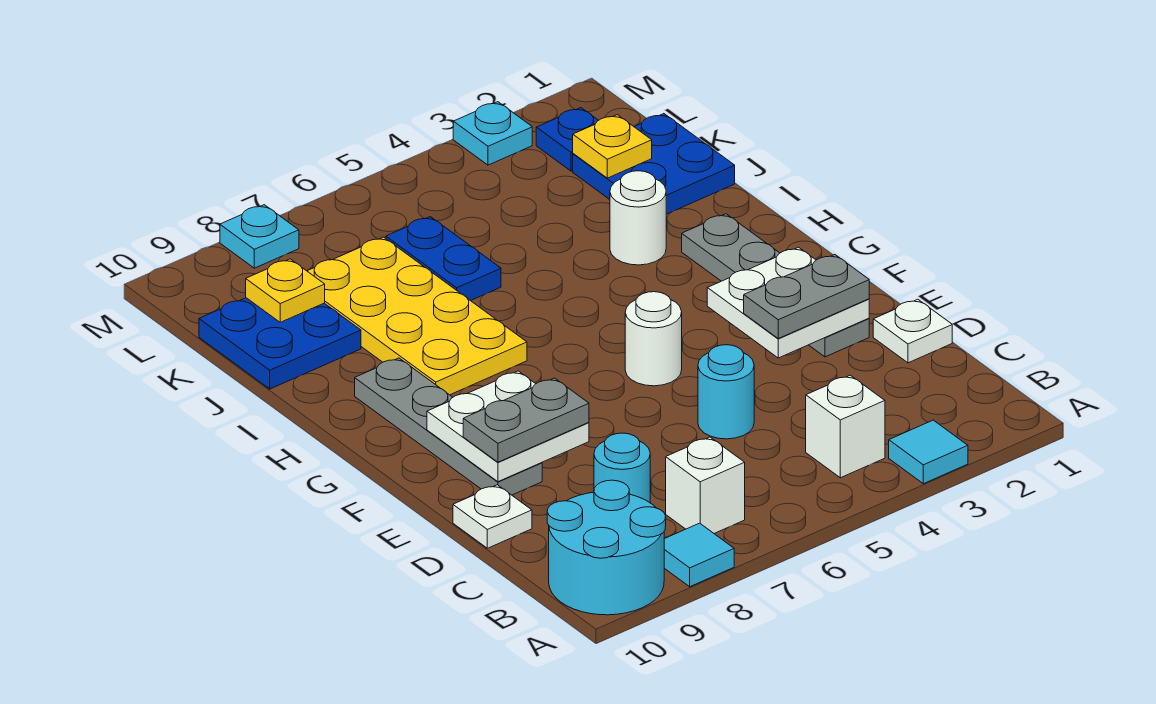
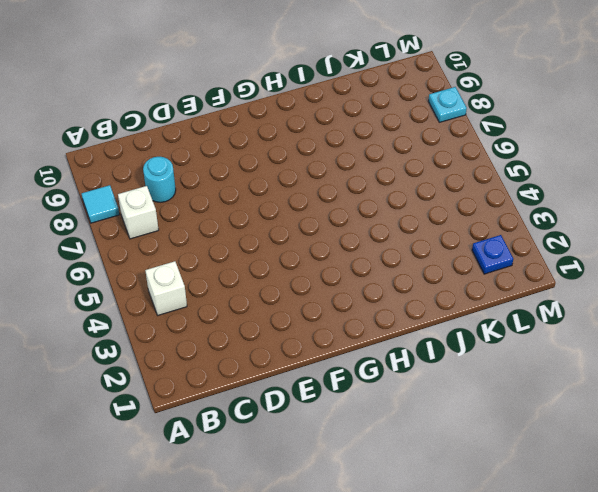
none -> cyan 1x1 tile [889,420,968,484]
none -> cyan 2x2 round brick [547,480,666,615]
none -> white 1x1 plate [873,299,952,363]

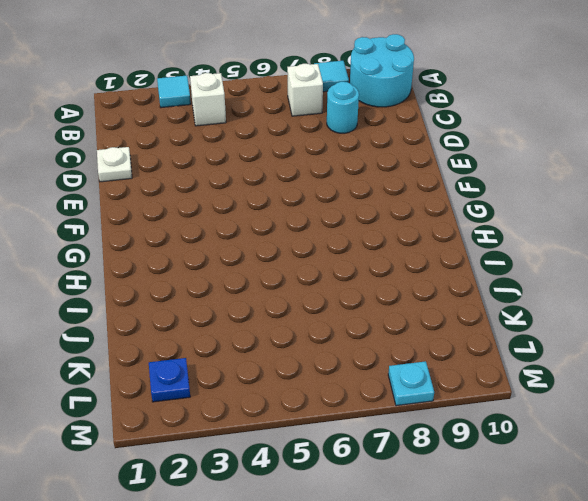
none -> cyan 1x1 round brick [698,345,754,439]
none -> white 1x1 plate [453,485,532,548]
none -> grey 1x4 plate [682,214,869,357]

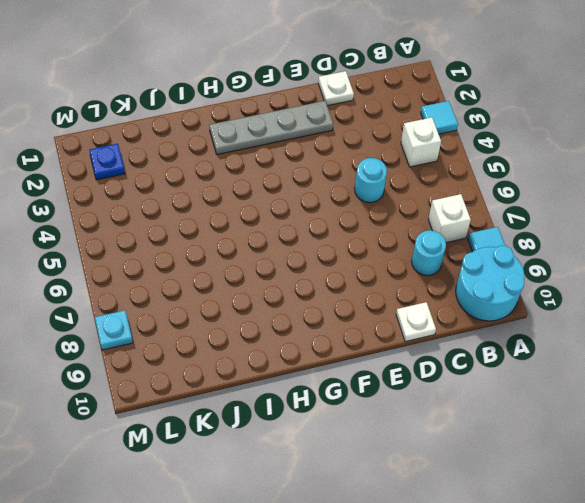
none -> grey 1x4 plate [355,358,542,495]
none -> white 1x1 round brick [625,292,682,386]
none -> yellow 2x4 plate [307,237,527,395]

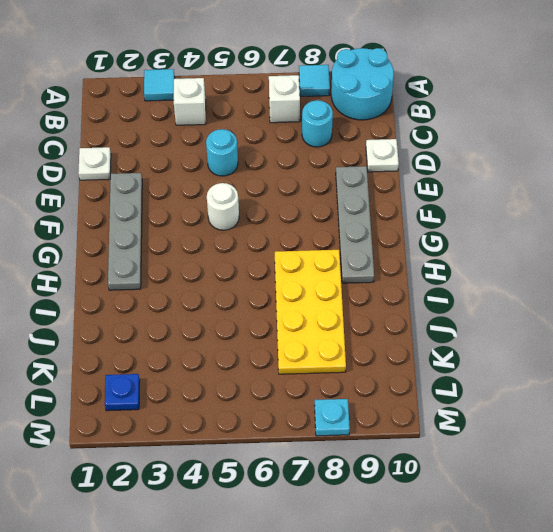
none -> white 1x1 round brick [610,171,666,265]
none -> blue 2x2 plate [573,114,735,214]
none -> blue 1x2 plate [386,217,501,301]

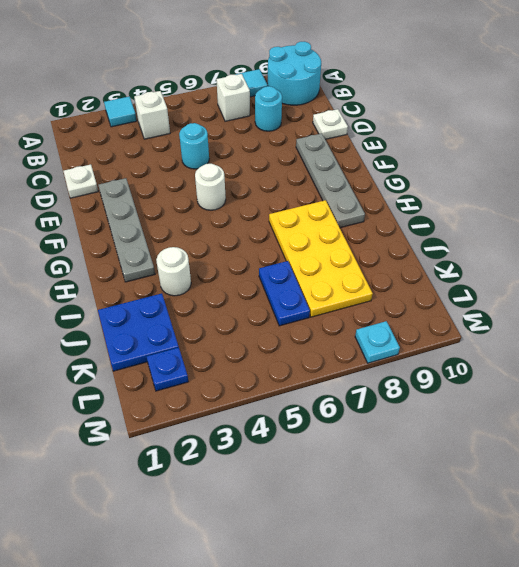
none -> blue 2x2 plate [199,298,361,389]
none -> cyan 1x1 plate [453,102,532,165]
none -> white 2x2 plate [707,247,869,358]

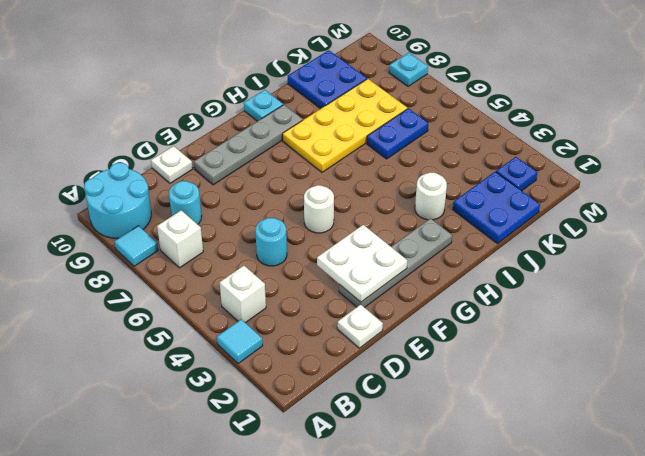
cyan 1x1 plate [244,90,283,121] -> cyan 1x1 plate moved to [453,102,532,165]
none -> white 2x2 plate [427,371,589,482]
none -> yellow 1x1 plate [573,115,652,178]
none -> yellow 1x1 plate [246,259,325,322]

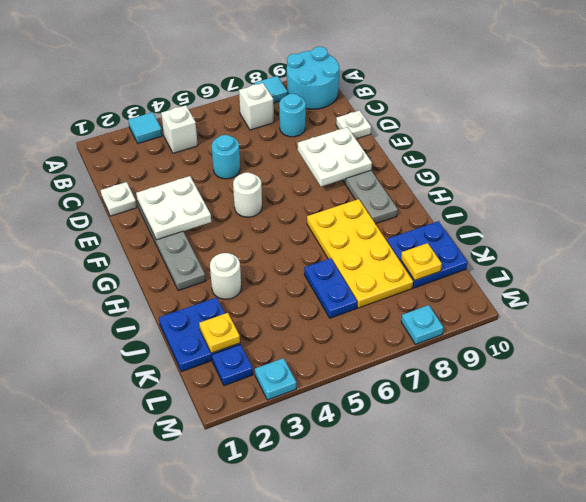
none -> grey 1x2 plate [744,255,869,338]
none -> grey 1x2 plate [463,378,589,462]

